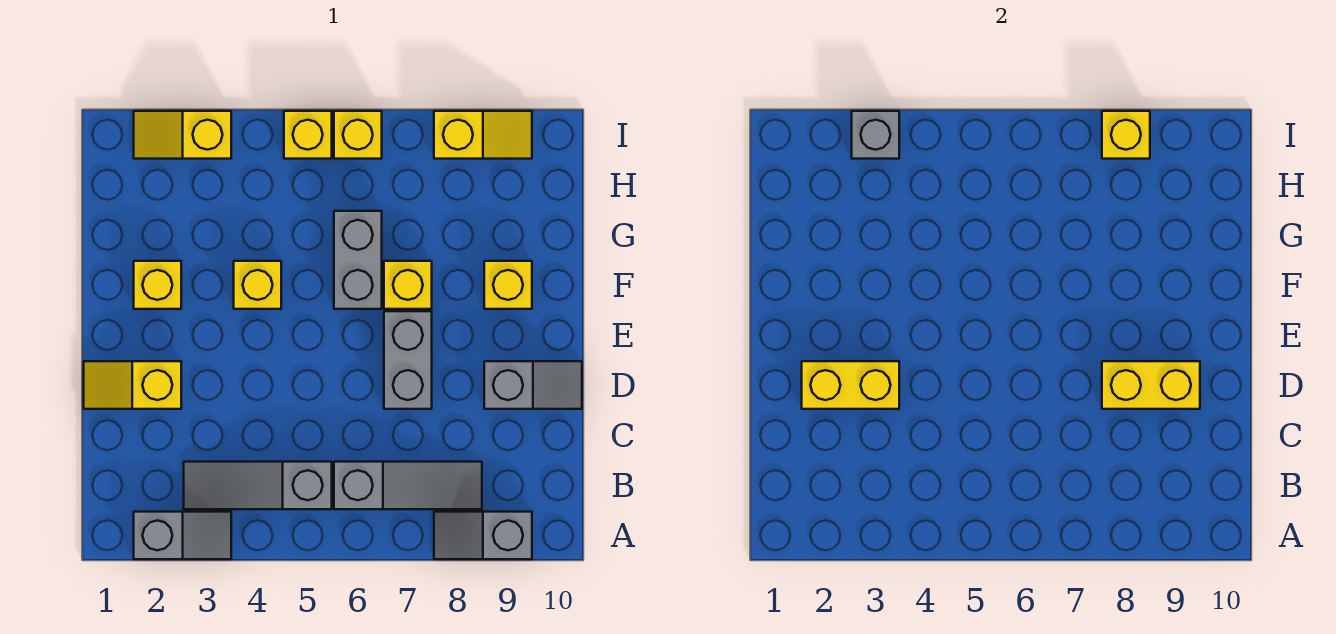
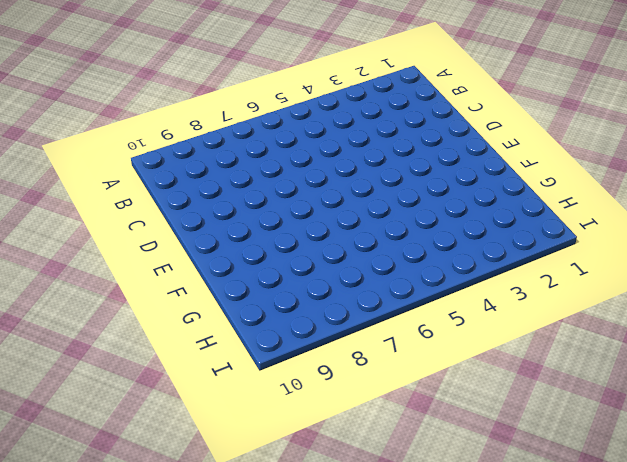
none -> grey 1x2 slope [134,512,231,559]
none -> grey 1x2 slope [434,512,532,559]
none -> grey 1x3 slope [184,462,332,509]

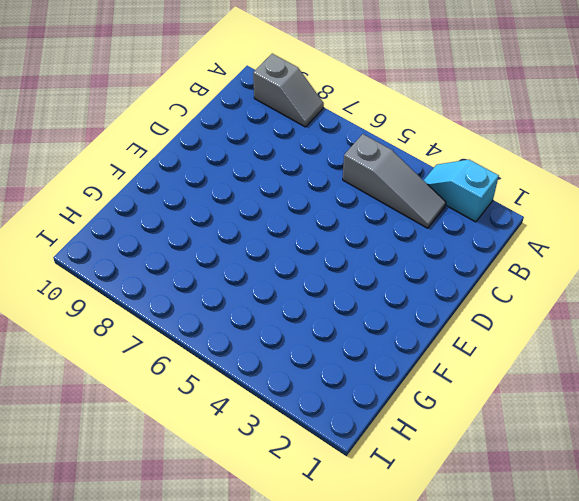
cyan 1x2 slope [424,160,499,222] -> grey 1x2 slope [134,512,231,559]
none -> grey 1x3 slope [334,462,482,509]
none -> yellow 1x2 slope [84,361,181,409]
none -> grey 1x2 brick [384,311,432,409]

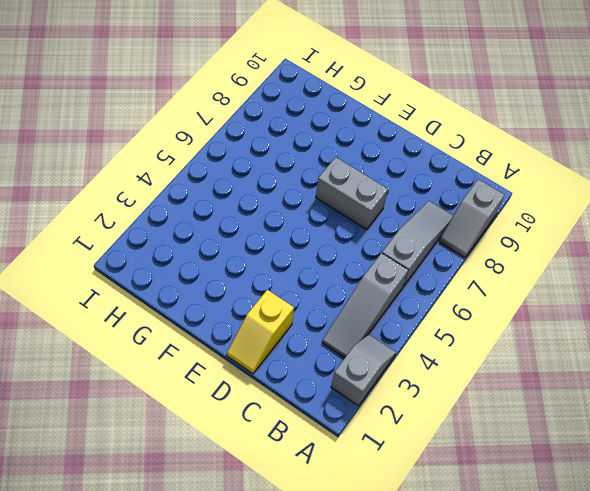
none -> grey 1x2 slope [484,361,582,409]
none -> yellow 1x1 brick [134,261,181,309]
none -> yellow 1x1 brick [234,261,281,309]

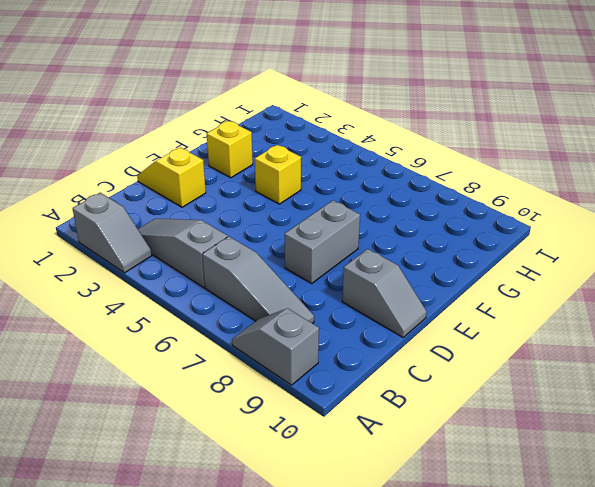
none -> grey 1x2 brick [334,211,382,309]
none -> yellow 1x1 brick [384,261,432,309]
none -> yellow 1x1 brick [484,261,532,309]

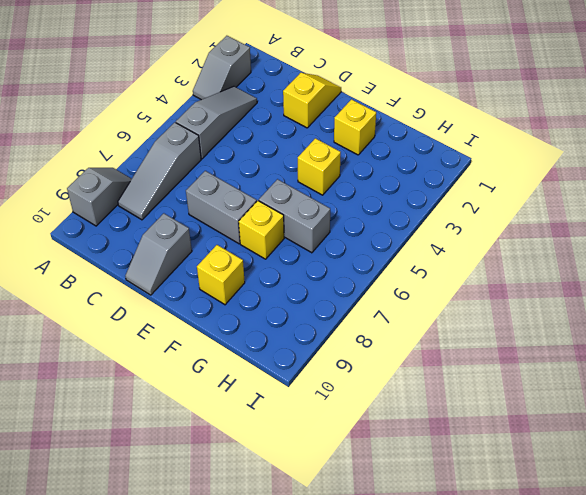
none -> yellow 1x2 slope [134,111,231,159]
none -> yellow 1x1 brick [284,111,332,159]
none -> yellow 1x1 brick [334,111,382,159]

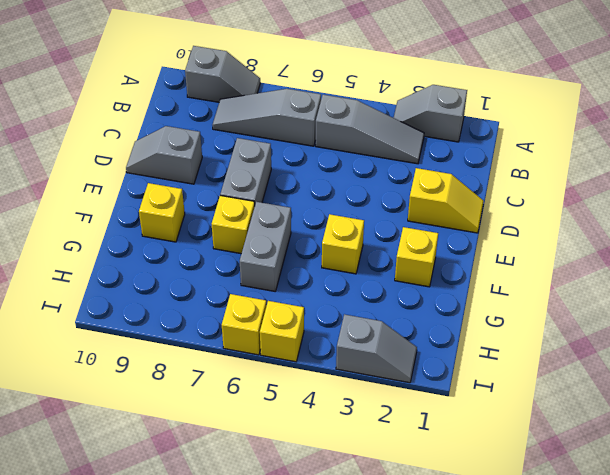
grey 1x2 slope [336,314,417,383] -> yellow 1x2 slope [134,111,231,159]
none -> yellow 1x2 slope [434,111,532,159]
none -> yellow 1x2 brick [802,361,899,409]
none -> yellow 1x2 brick [1102,361,1200,409]

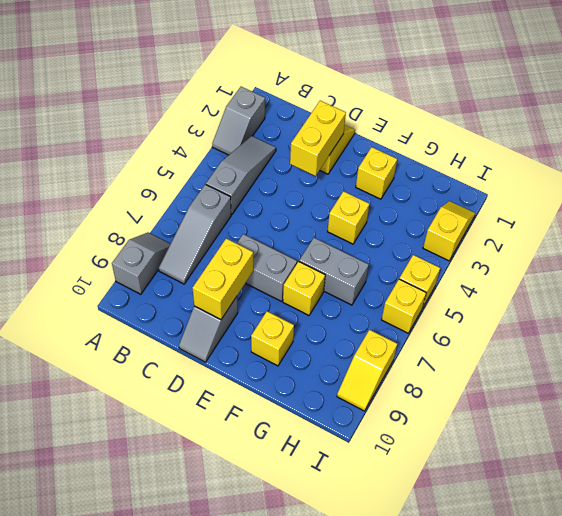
none -> grey 1x1 brick [852,111,899,159]
none -> yellow 1x1 brick [1102,111,1150,159]

